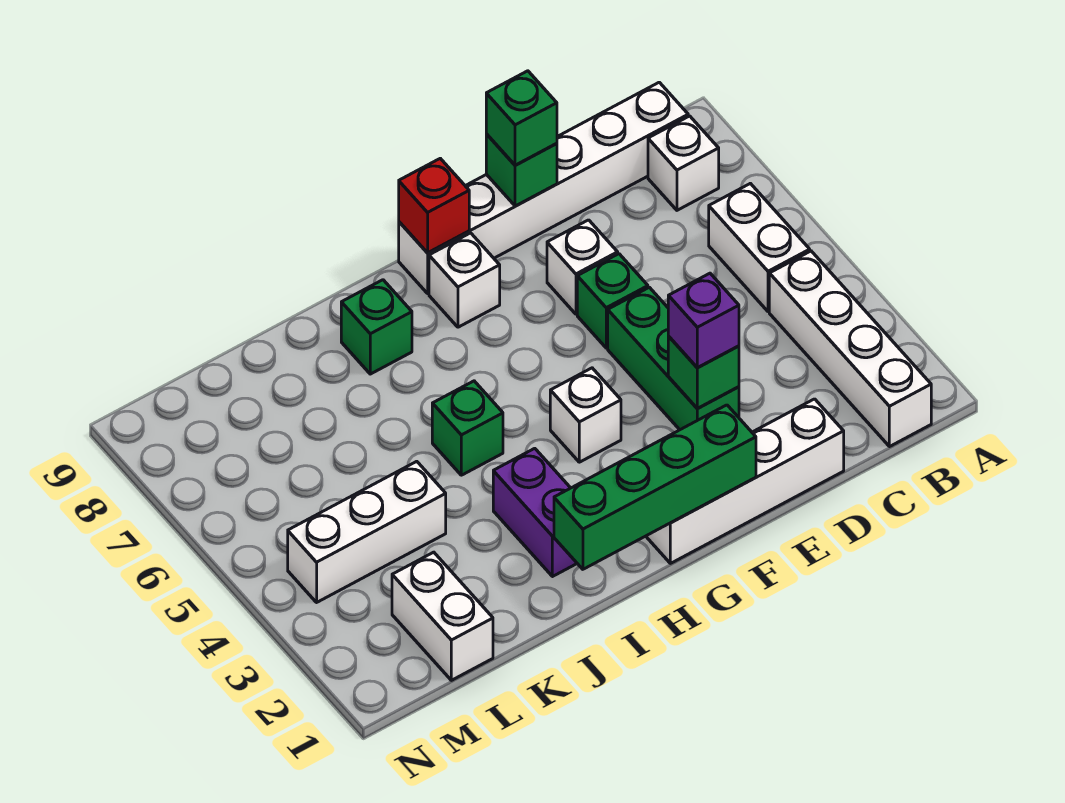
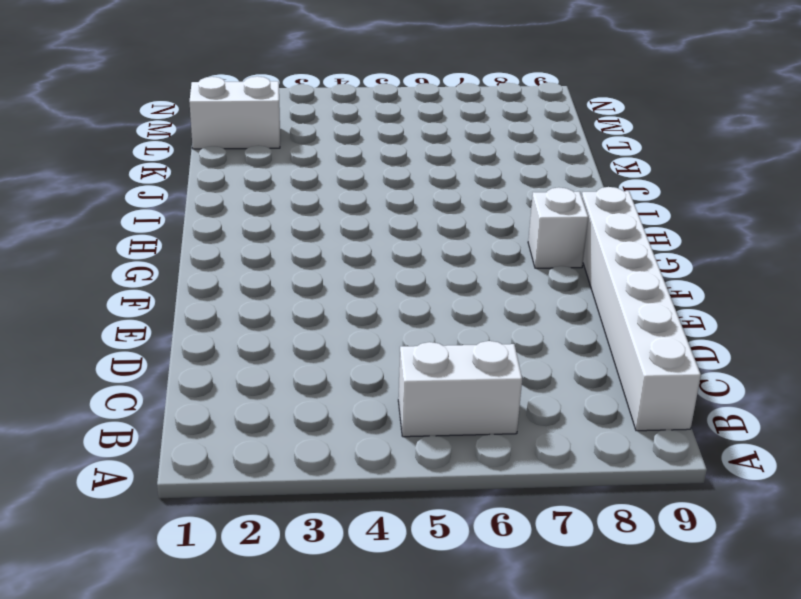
none -> white 1x4 brick [769,251,931,447]
none -> white 1x1 brick [648,116,719,210]
none -> white 1x4 brick [646,399,844,563]

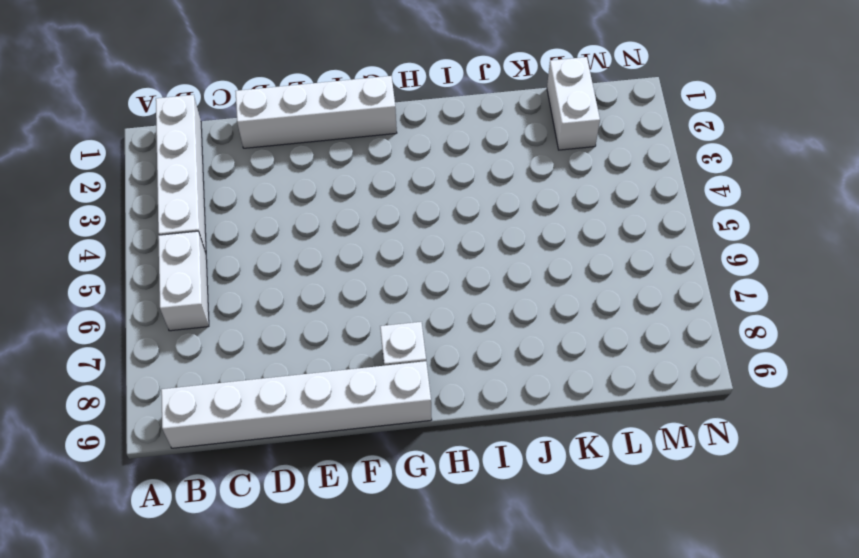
none -> white 1x1 brick [648,116,719,210]
none -> green 1x3 brick [608,287,739,430]
none -> green 1x1 brick [577,254,648,348]

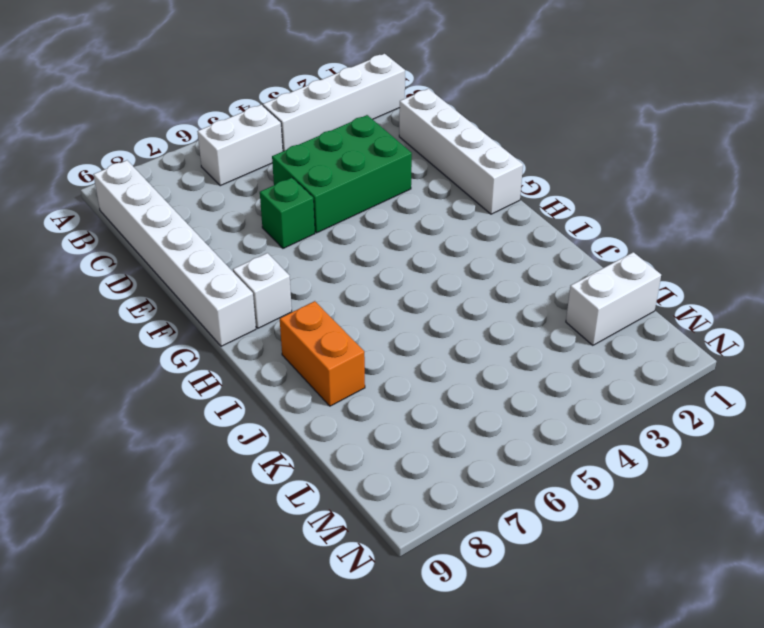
green 2x3 brick [272,115,412,233] -> green 1x3 brick [608,287,739,430]
orange 1x2 brick [280,301,365,406] -> green 1x1 brick [341,280,412,374]
none -> white 1x1 brick [648,116,719,210]
none -> white 1x1 brick [547,220,618,314]
none -> white 1x1 brick [550,368,621,462]

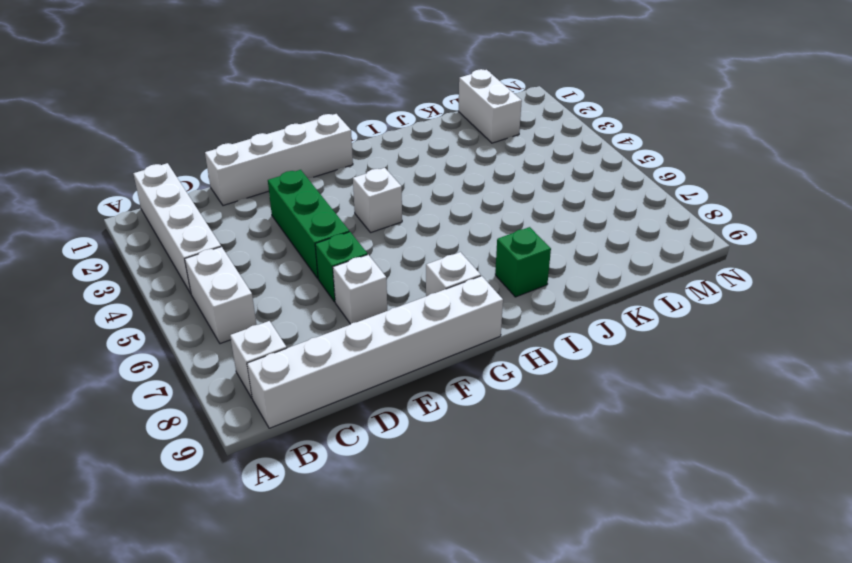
none -> purple 1x2 brick [493,448,577,577]
none -> green 1x1 brick [432,381,503,475]
none -> white 1x3 brick [288,461,446,602]

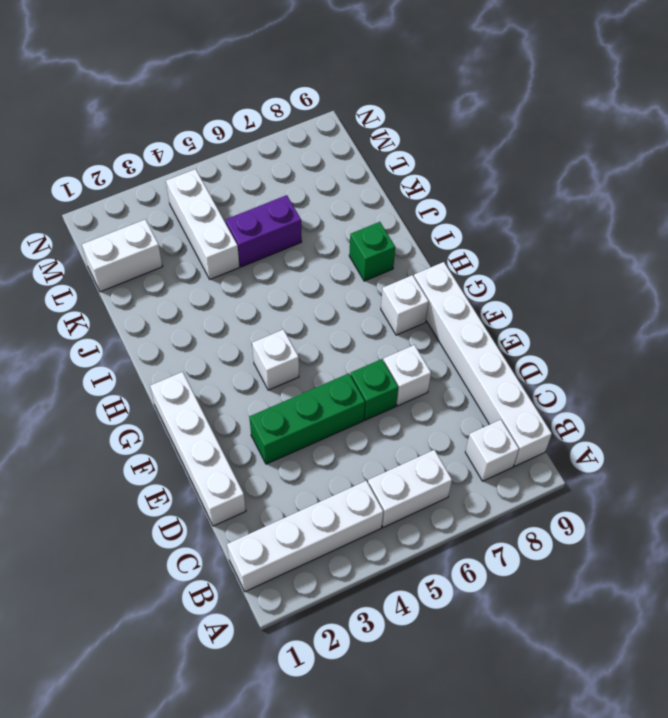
purple 1x2 brick [225,195,302,267] -> purple 1x2 brick moved to [493,448,577,577]
none -> green 1x1 brick [432,381,503,475]
none -> green 1x1 brick [668,336,739,408]
none -> green 1x1 brick [486,134,557,206]

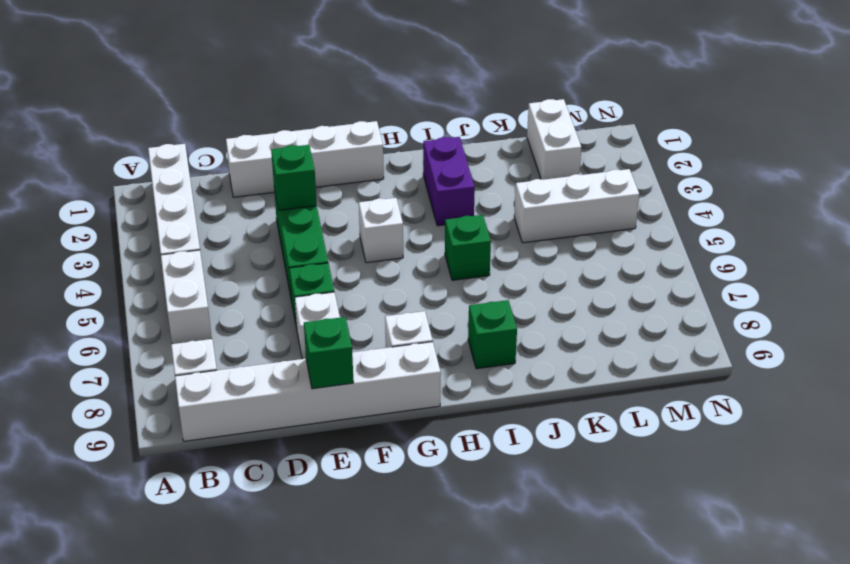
none -> green 1x4 brick [554,405,756,569]
none -> red 1x1 brick [399,158,469,253]
none -> purple 1x1 brick [668,273,739,368]

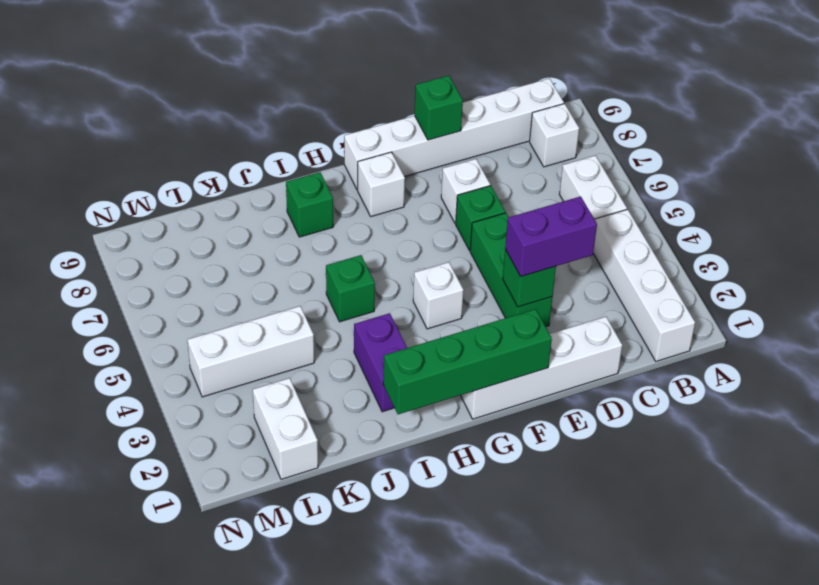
purple 1x2 brick [505,196,597,277] -> purple 1x1 brick [668,273,739,368]
none -> red 1x1 brick [399,158,469,253]
none -> green 1x1 brick [486,71,557,165]

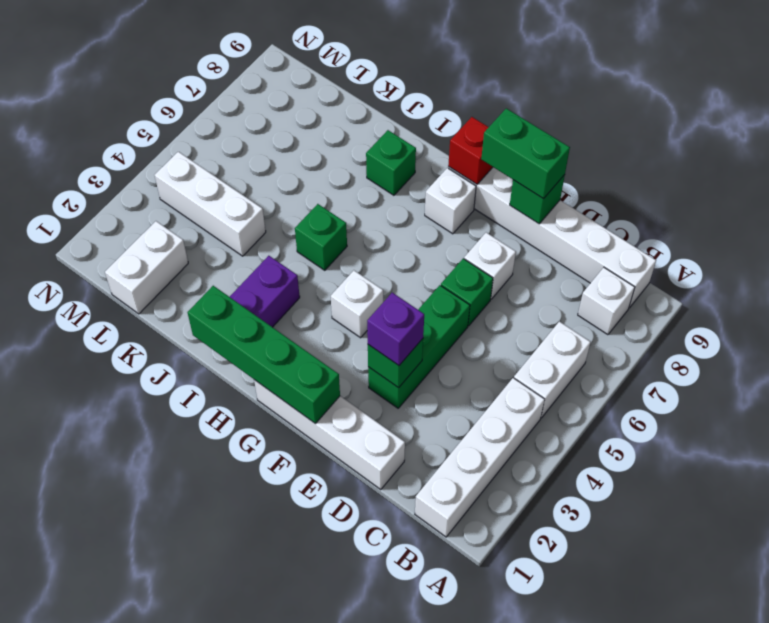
green 1x2 brick [481,108,570,199] -> green 1x1 brick [486,71,557,165]

